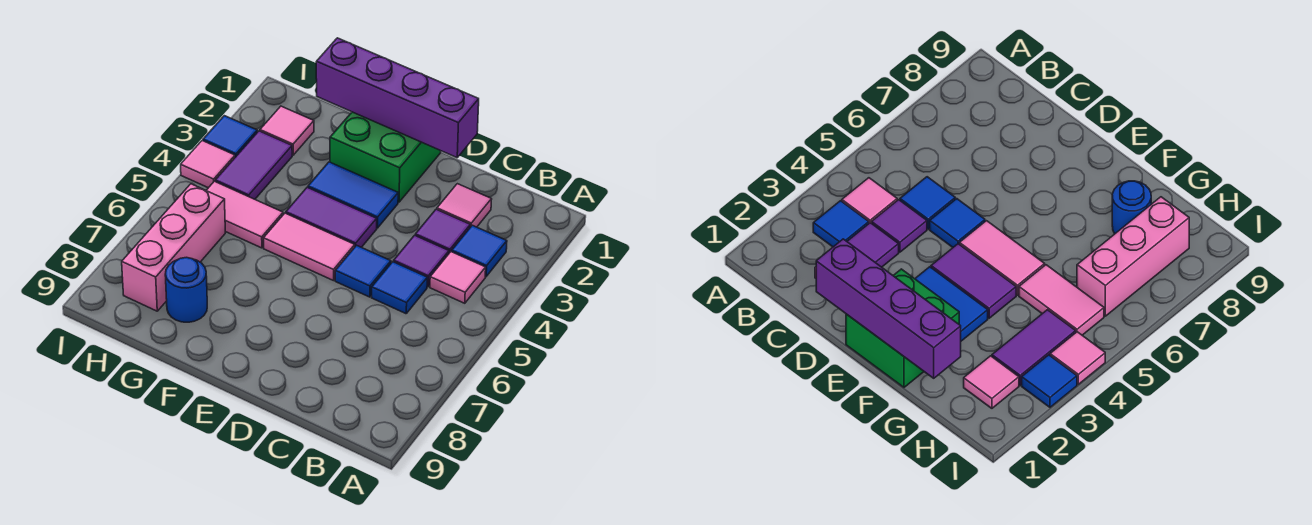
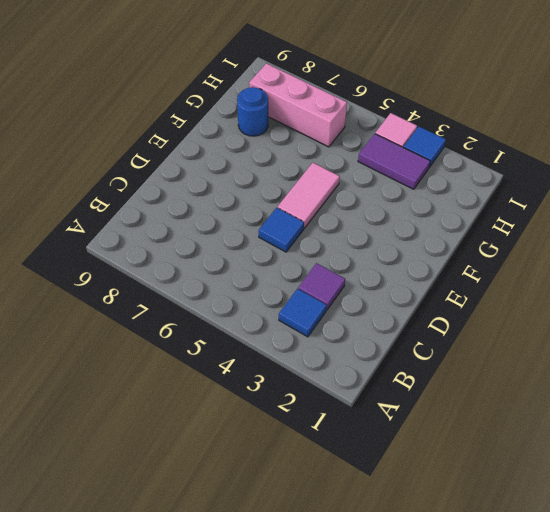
none -> pink 1x1 tile [430,252,486,303]
none -> pink 1x1 tile [437,184,492,227]
none -> purple 1x1 tile [394,235,449,287]

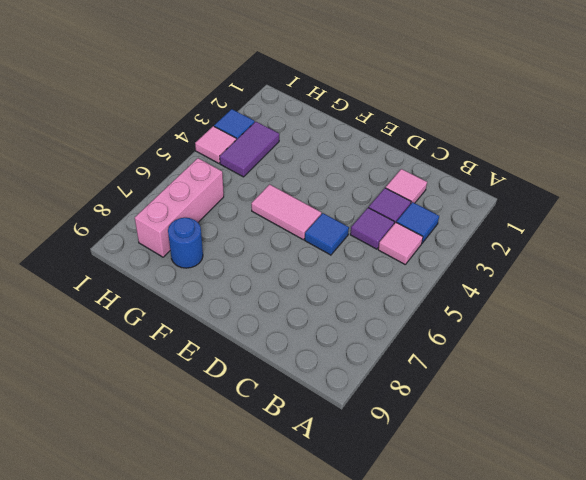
none -> blue 1x1 tile [372,262,427,314]
none -> green 2x2 brick [330,112,441,202]
none -> blue 1x2 tile [308,162,398,228]

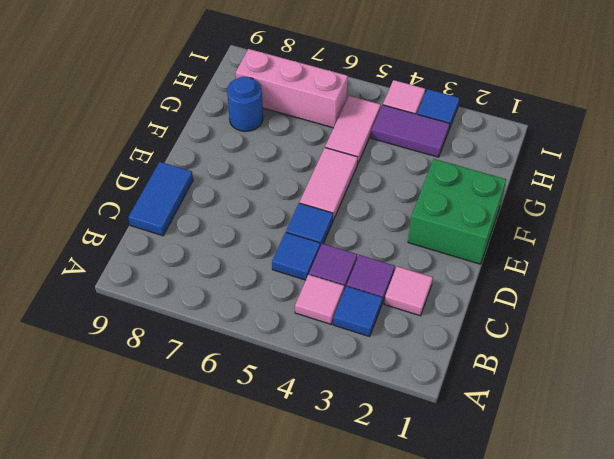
blue 1x2 tile [128,162,193,236] -> blue 1x2 tile moved to [308,162,398,228]
none -> purple 1x2 tile [286,187,377,247]
none -> pink 1x1 tile [260,106,314,155]
none -> purple 1x4 brick [316,38,479,158]

